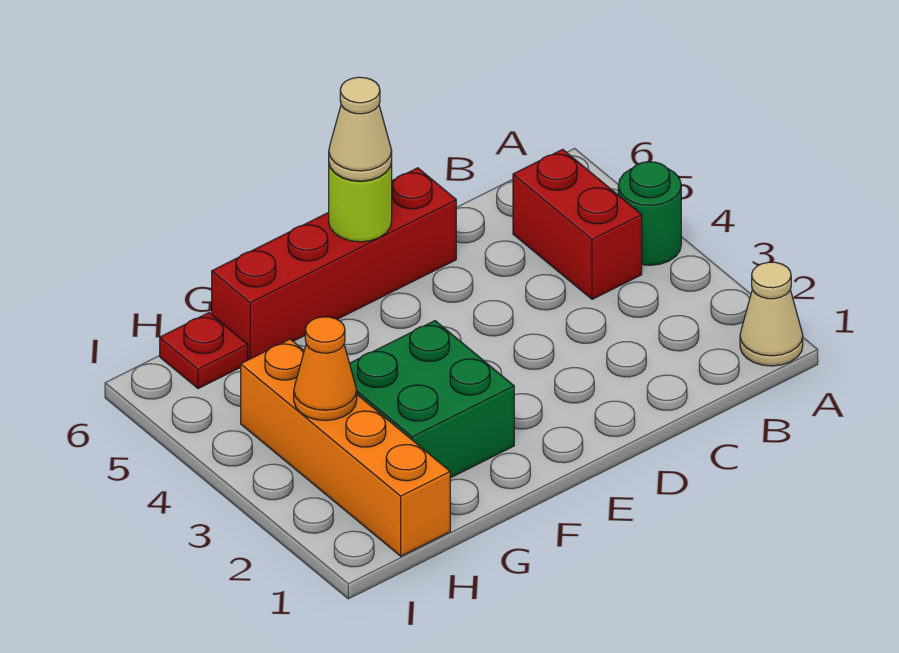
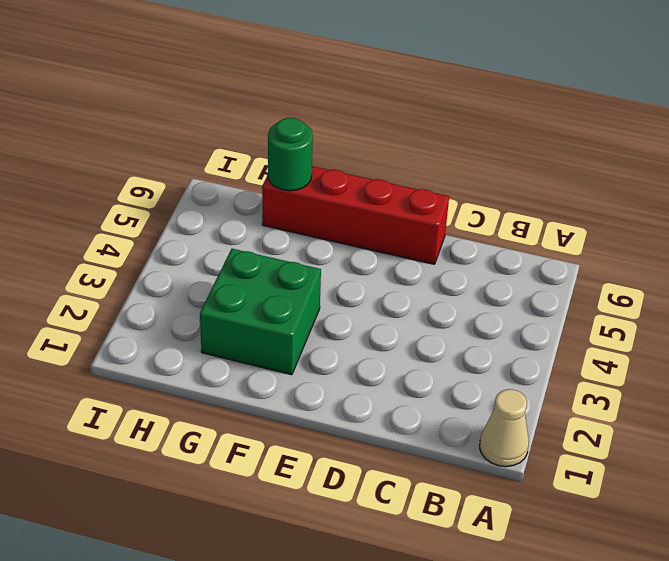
green 1x1 round brick [268,118,313,191] -> green 1x1 round brick moved to [618,162,681,265]
none -> red 1x2 brick [513,149,642,299]
none -> orange 1x4 brick [241,339,450,556]

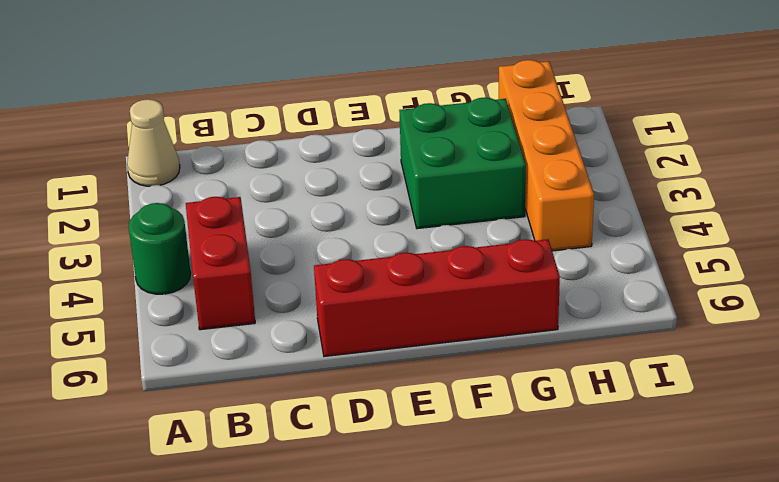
none -> red 1x1 plate [160,313,248,389]
none -> lime 1x1 round brick [329,161,392,242]

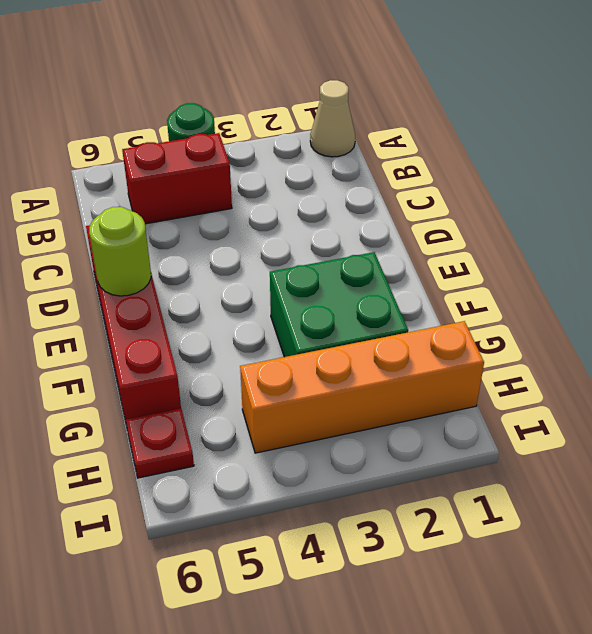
none -> orange 1x1 cone [294,317,357,420]
none -> tan 1x1 cone [329,77,392,181]

